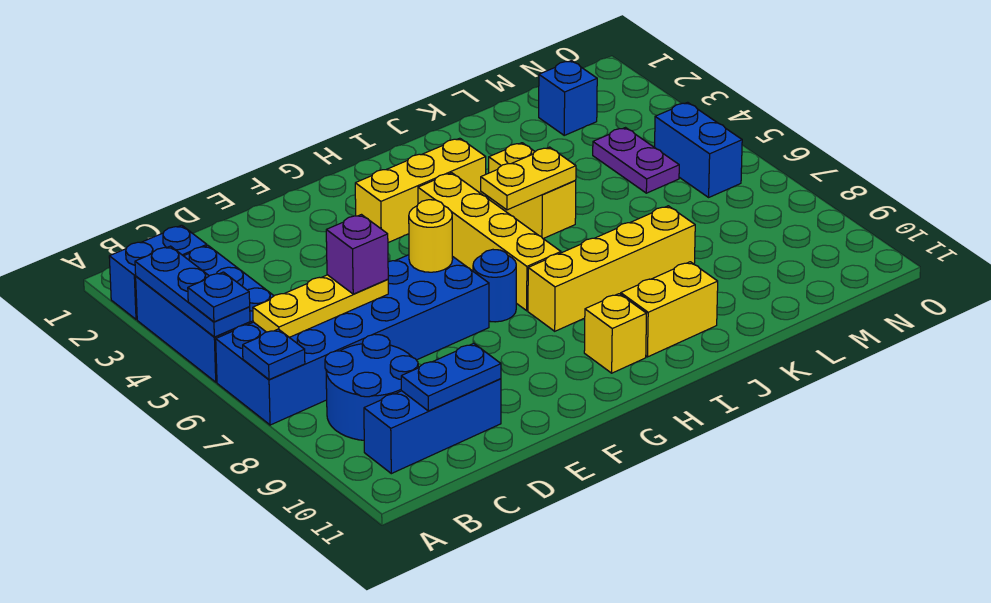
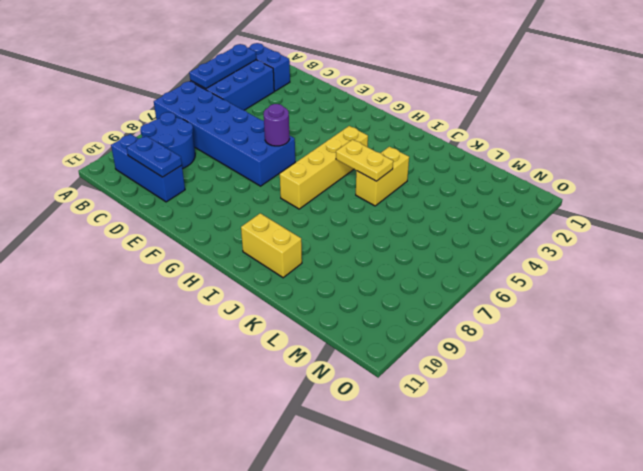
purple 1x1 round brick [264,104,289,146] -> yellow 1x1 round brick [409,200,453,272]
none -> yellow 1x3 brick [355,138,486,243]
none -> blue 1x1 round brick [473,250,516,322]
none -> yellow 1x4 brick [528,206,695,331]

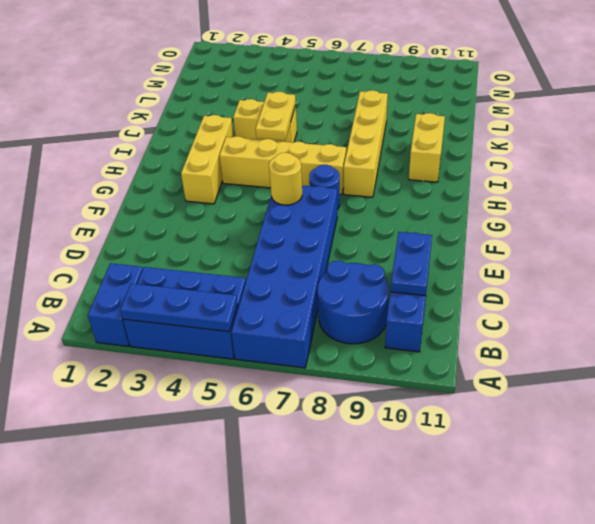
none -> yellow 1x1 brick [584,294,647,373]
none -> blue 1x1 brick [539,61,597,135]
none -> purple 1x2 plate [593,128,679,193]

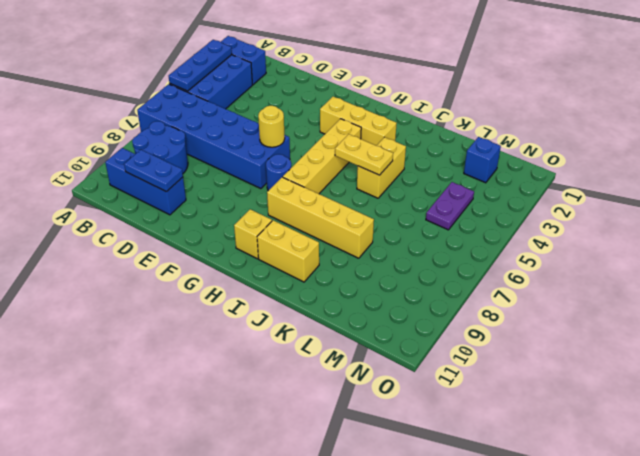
none -> blue 1x2 brick [655,102,742,197]
none -> blue 1x1 plate [243,329,305,380]
none -> yellow 1x3 plate [253,275,388,337]

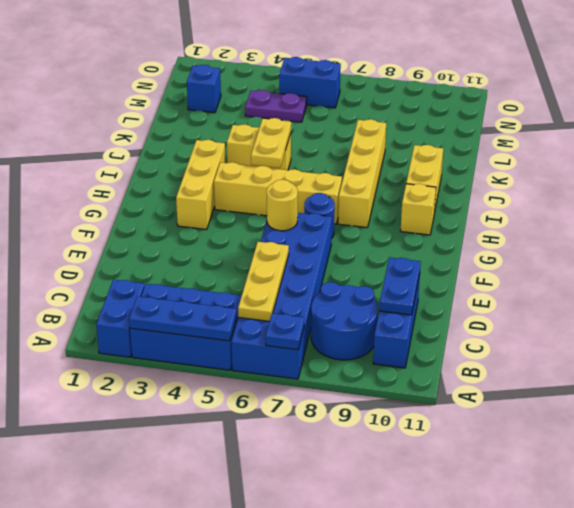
none -> blue 1x1 plate [188,272,250,322]
none -> purple 1x1 brick [326,215,388,294]

